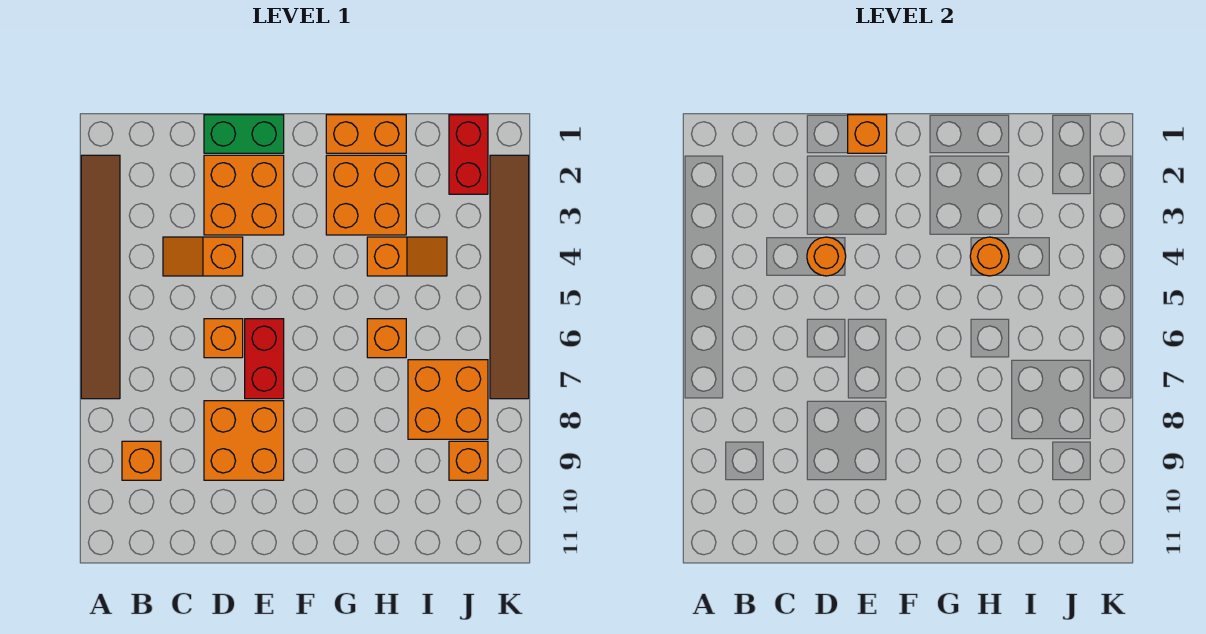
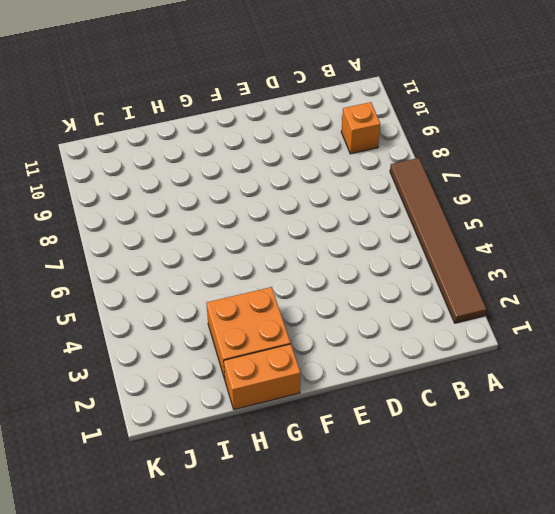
none -> orange 1x2 slope [163,237,243,276]
none -> green 1x2 brick [204,115,284,153]
none -> orange 2x2 brick [204,155,284,235]

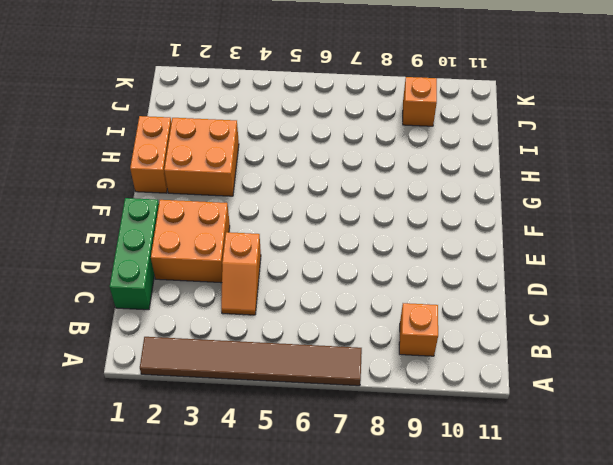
green 1x3 brick [110,198,159,310] -> green 1x2 brick [204,115,284,153]
none -> orange 1x1 brick [204,319,243,358]
none -> orange 2x2 brick [204,401,284,480]
none -> red 1x2 brick [245,319,284,399]

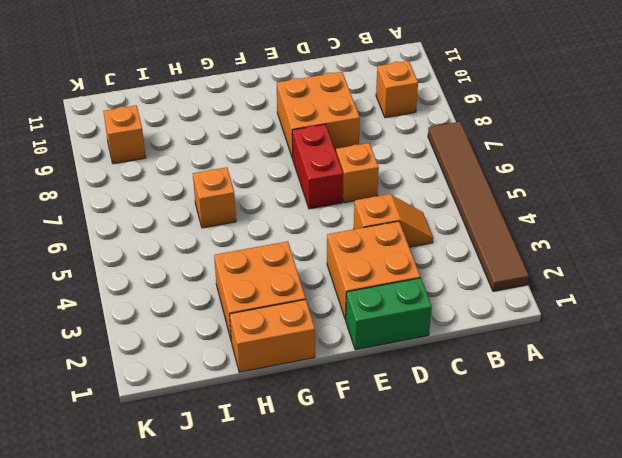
none -> orange 1x2 slope [367,237,447,276]
none -> orange 2x2 brick [408,360,488,439]
none -> red 1x2 brick [449,115,488,194]

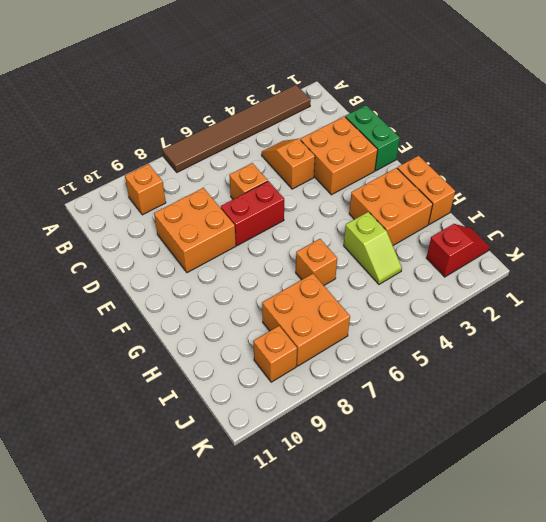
lime 1x2 slope [344,212,402,284] -> orange 1x2 slope [367,237,447,276]
red 1x2 slope [427,224,490,277] -> red 1x2 brick [449,115,488,194]
none -> brown 1x6 tile [490,155,529,399]
none -> orange 1x1 round brick [807,237,846,276]
none -> orange 1x1 brick [848,115,887,153]

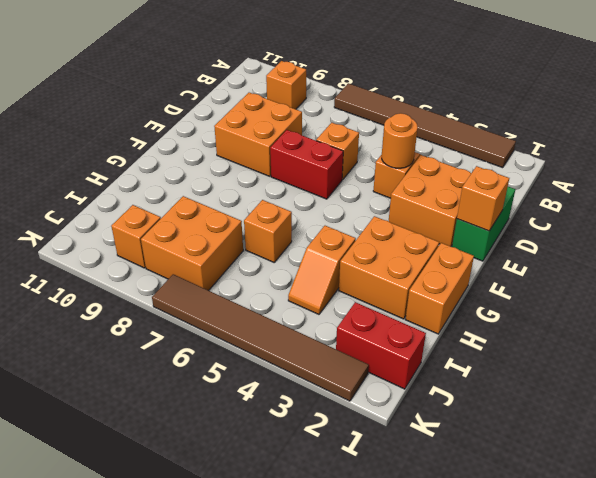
none -> orange 1x1 round brick [970,237,1009,276]

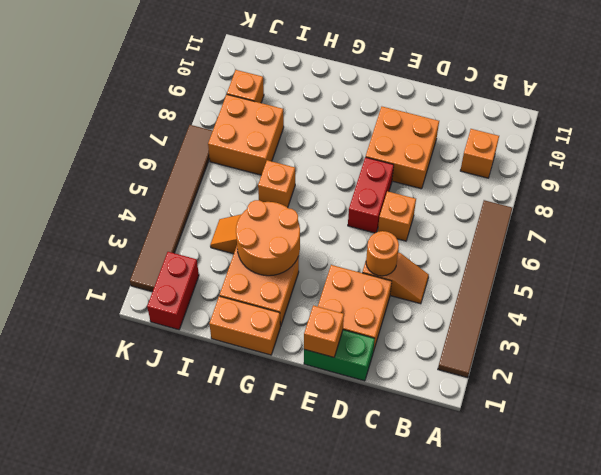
orange 2x2 round brick [236,200,300,276] -> orange 1x1 round brick [970,237,1009,276]

